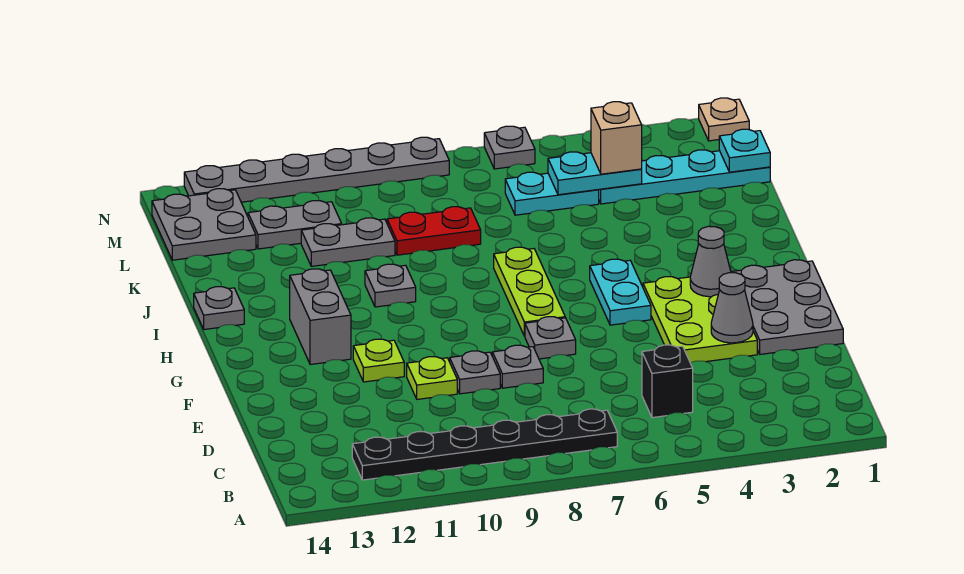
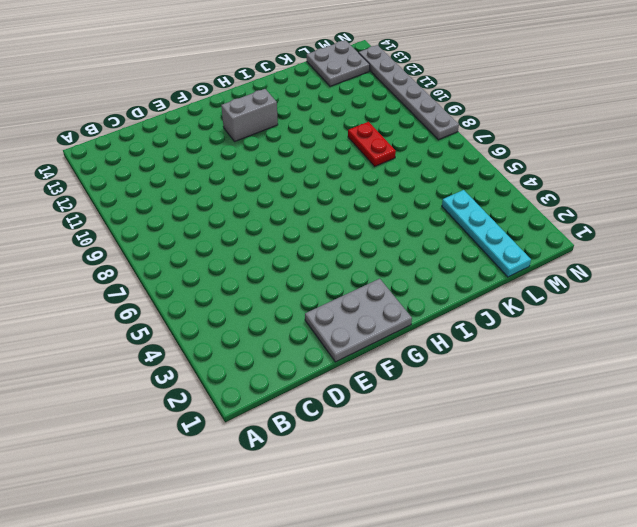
none -> black 1x6 plate [352,409,617,480]
none -> black 1x1 brick [642,345,693,418]
none -> lime 2x3 plate [643,277,757,363]

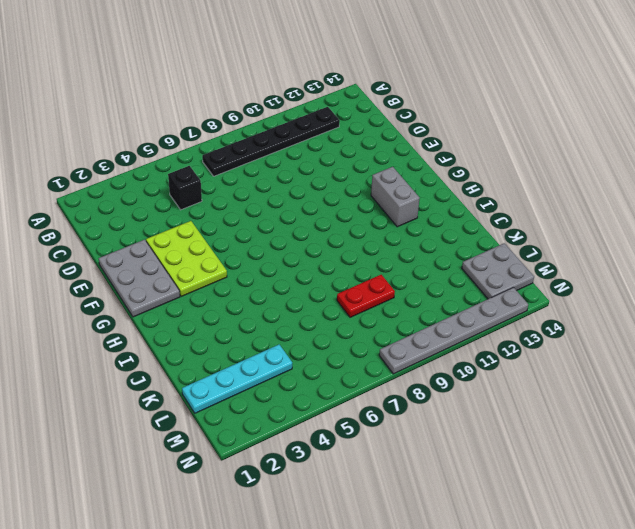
none -> grey 1x1 plate [492,345,543,388]
none -> grey 1x1 plate [450,351,500,394]
none -> lime 1x1 plate [407,356,457,399]

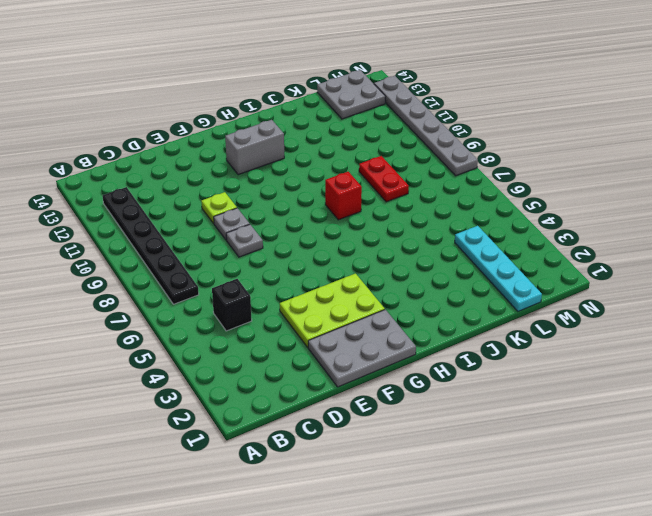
red 1x1 brick [325,172,362,220] -> none
none -> grey 1x1 plate [525,317,576,359]
none -> lime 1x1 plate [353,339,404,382]
none -> cyan 1x2 plate [590,259,651,325]

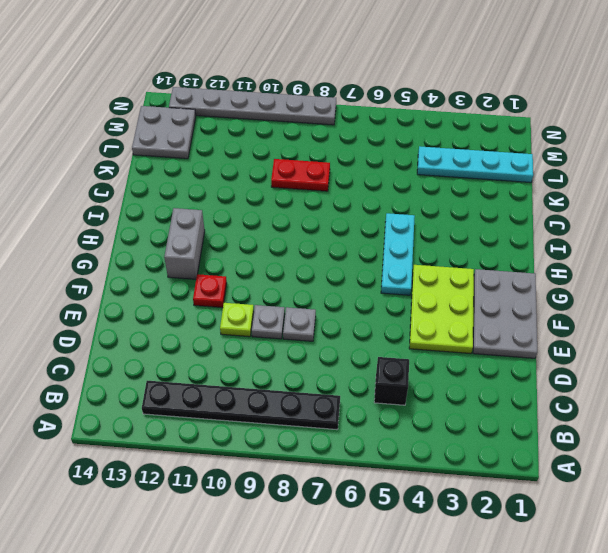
red 1x1 plate [193,274,227,308] -> lime 1x1 plate [353,339,404,382]
cyan 1x3 plate [381,213,415,295] -> cyan 1x2 plate [590,259,651,325]
none -> grey 1x1 plate [525,317,576,359]
none -> lime 1x3 plate [494,247,565,336]
none -> grey 1x1 plate [365,264,416,307]

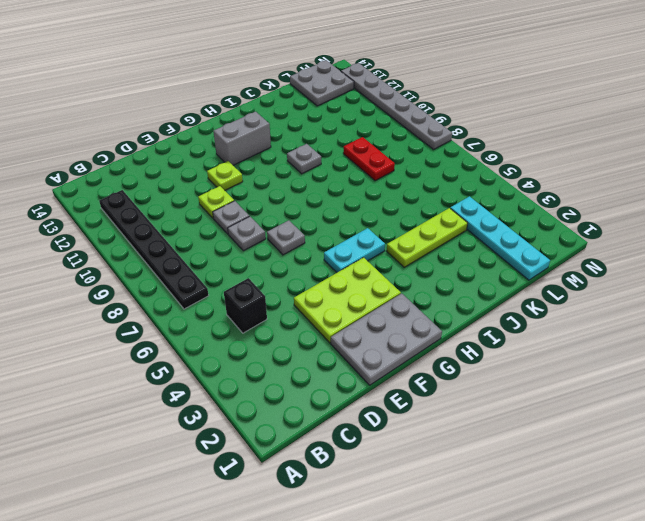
lime 1x3 plate [387,208,468,267] -> lime 1x3 plate moved to [494,247,565,336]
none -> grey 1x1 plate [194,287,244,329]
none -> grey 1x2 plate [301,218,395,266]
none -> cyan 1x2 plate [505,172,599,215]

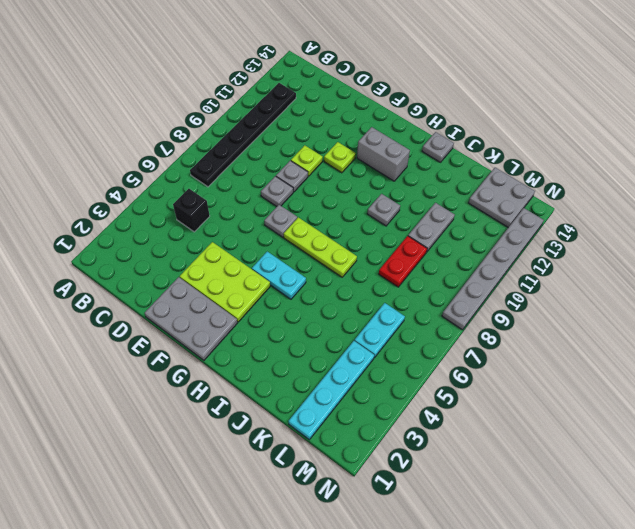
none -> grey 1x2 plate [248,201,342,249]
none -> tan 1x1 plate [699,98,749,141]
none -> grey 1x1 plate [484,126,535,169]

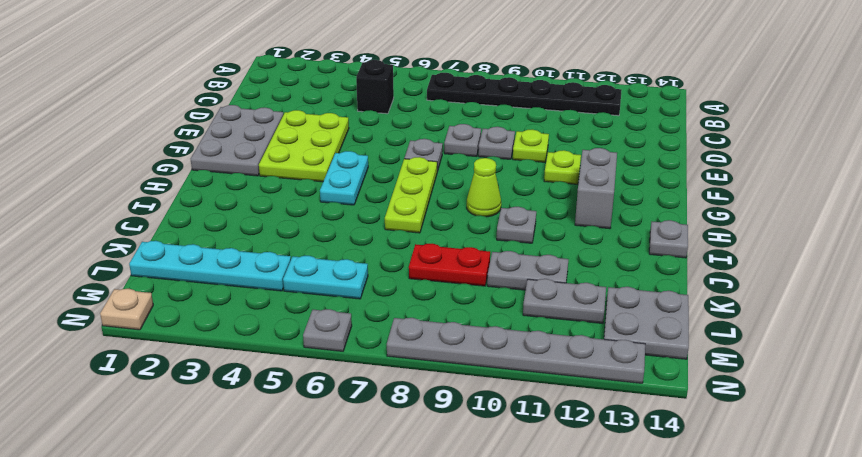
lime 1x1 cone [467,158,501,217] -> none
none -> grey 1x1 cone [711,273,753,343]
none -> grey 1x1 cone [690,226,731,297]
none -> cyan 1x1 plate [719,129,770,172]

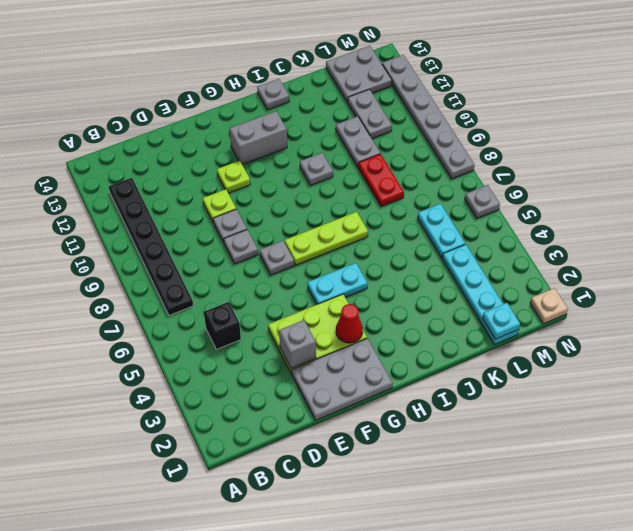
grey 1x1 brick [279,320,316,368] -> grey 1x1 cone [711,273,753,343]
red 1x1 cone [336,304,363,343] -> grey 1x1 cone [690,226,731,297]
none -> cyan 1x2 plate [548,152,642,195]
none -> tan 1x1 brick [591,102,642,174]

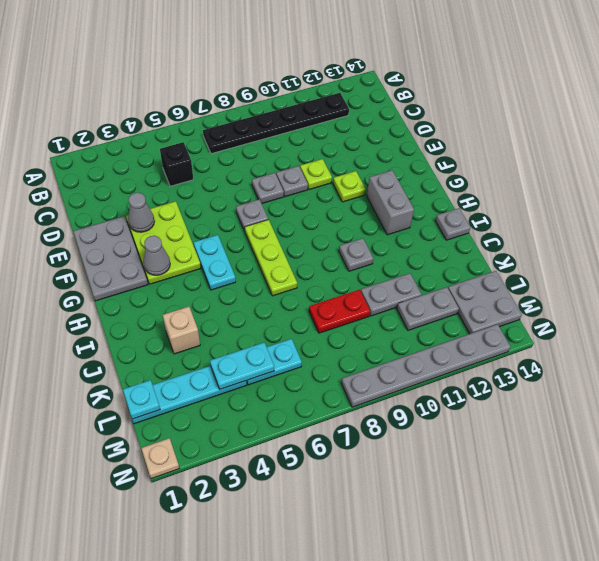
tan 1x1 brick [163,307,200,354] -> tan 1x1 brick moved to [591,102,642,174]
none -> grey 1x1 plate [484,126,535,169]

